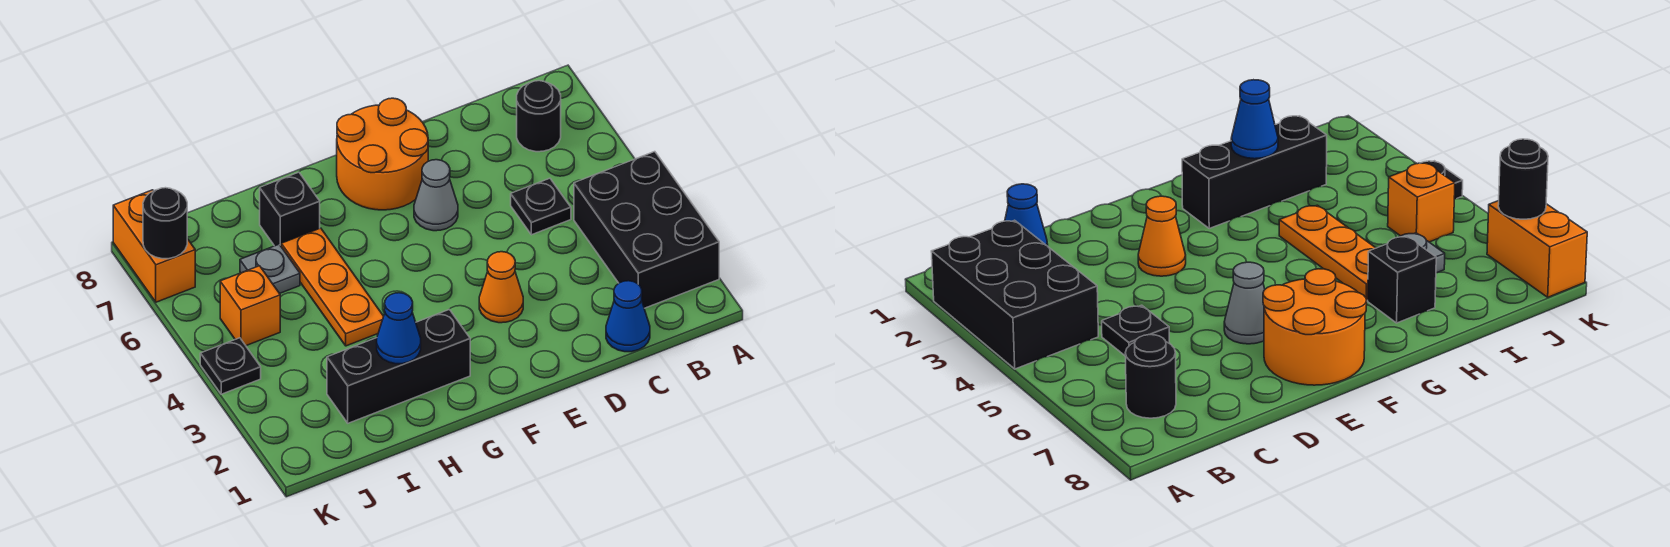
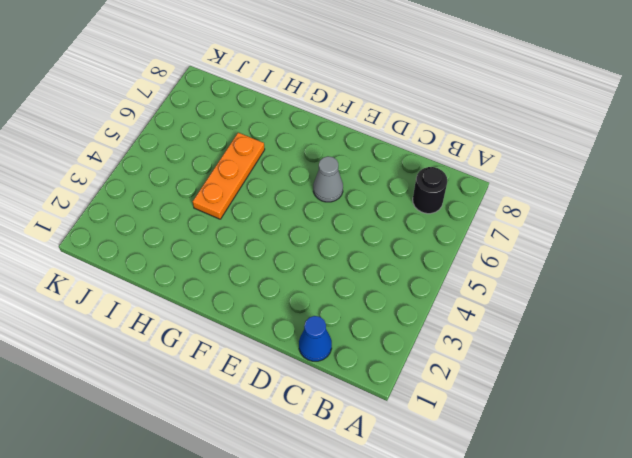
none -> black 2x3 brick [574,152,719,308]
none -> black 1x1 plate [511,178,571,235]
none -> orange 1x1 cone [479,252,523,323]

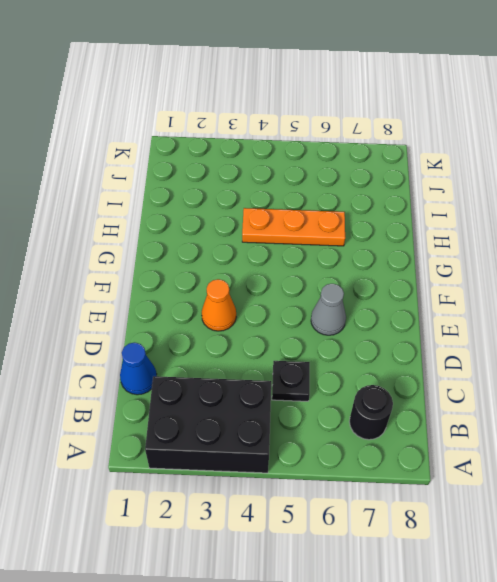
none -> orange 2x2 round brick [337,98,428,210]
none -> black 1x3 brick [327,309,470,423]
none -> black 1x1 brick [260,172,320,246]

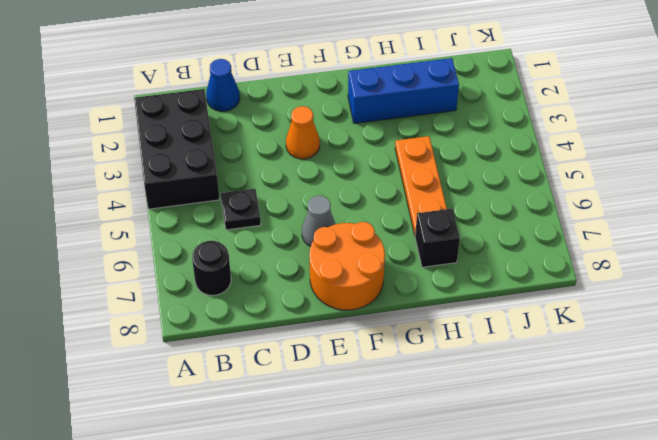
blue 1x3 brick [348,58,459,123] -> black 1x3 brick [327,309,470,423]
none -> grey 1x1 plate [240,244,300,293]
none -> orange 1x1 brick [220,266,280,346]
none -> black 1x1 plate [200,338,261,394]

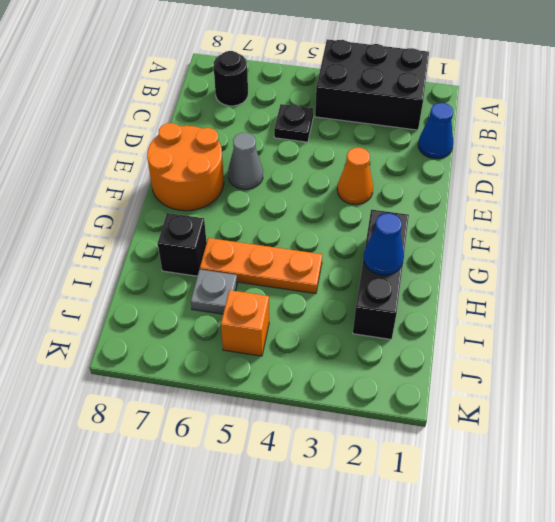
none -> black 1x1 plate [200,338,261,394]
none -> orange 1x2 brick [113,190,195,302]
none -> black 1x1 round brick [143,188,187,259]

